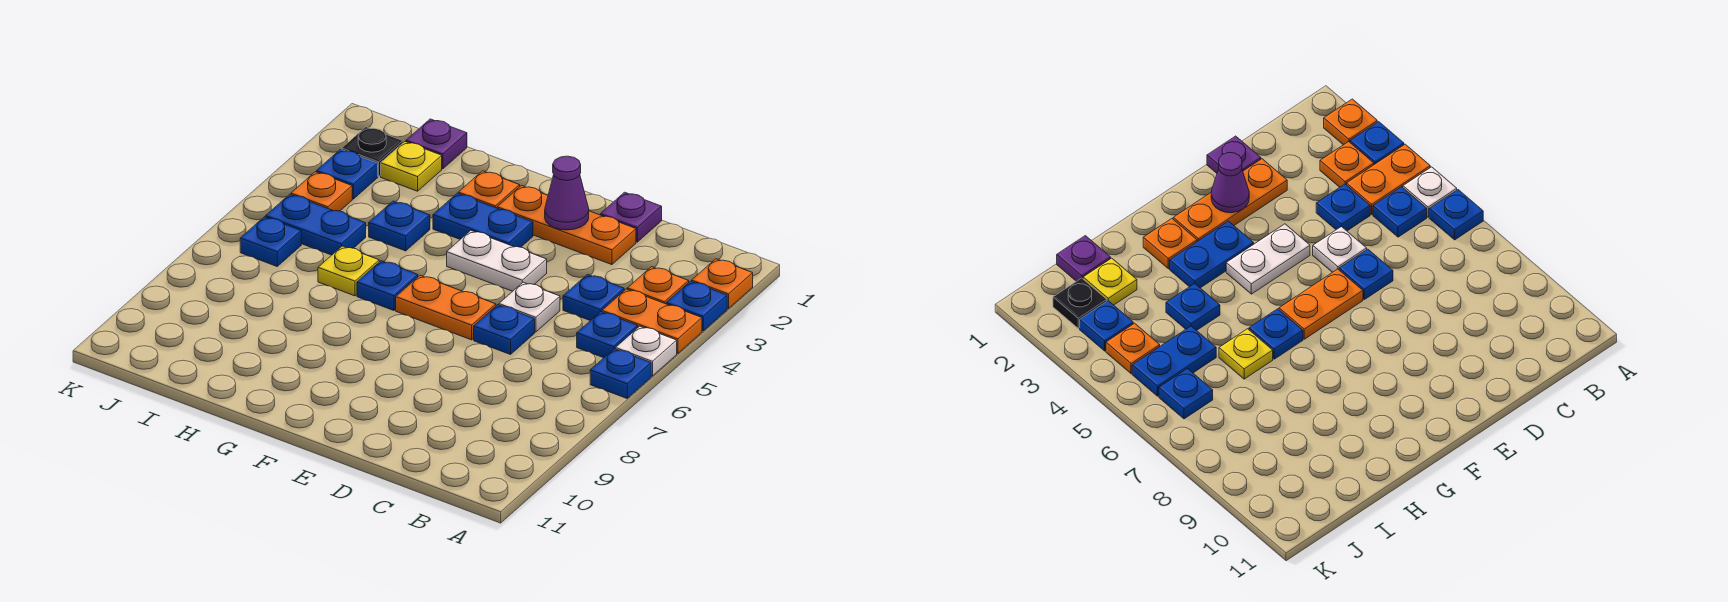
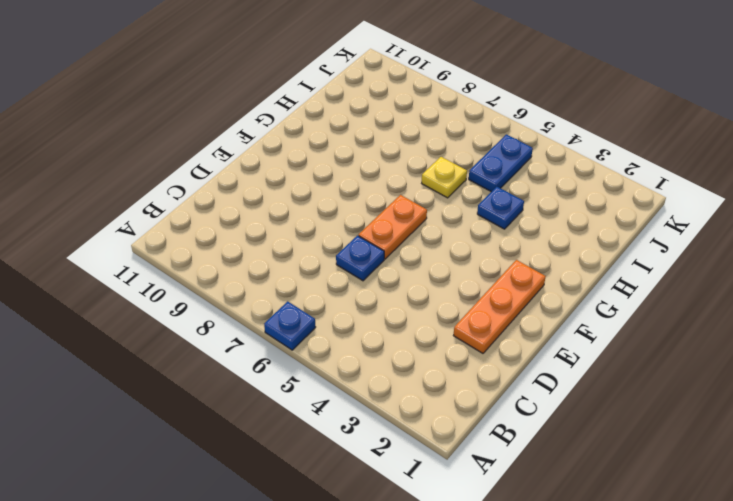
none -> orange 1x1 plate [692,259,753,309]
none -> blue 1x1 plate [666,281,727,331]
none -> orange 1x2 plate [602,289,702,354]

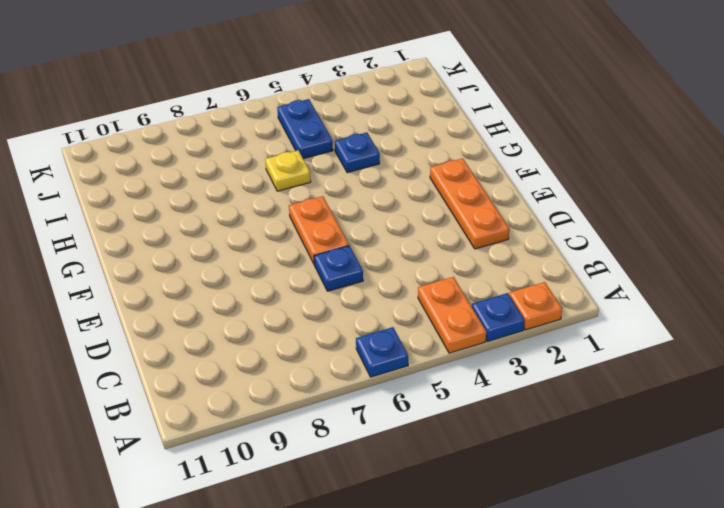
none -> white 1x1 plate [616,326,677,376]
none -> orange 1x1 plate [627,267,689,304]
none -> blue 1x1 plate [577,312,638,358]

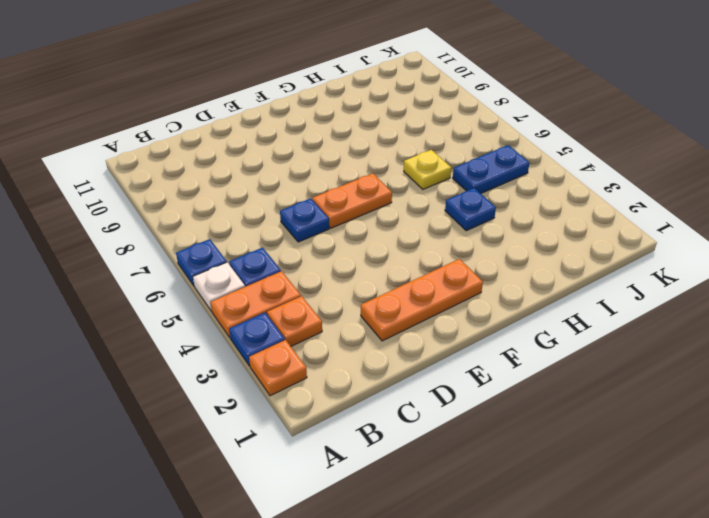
none -> blue 1x1 plate [563,274,624,321]
none -> purple 1x1 plate [600,192,662,242]
none -> white 1x1 plate [499,282,560,332]

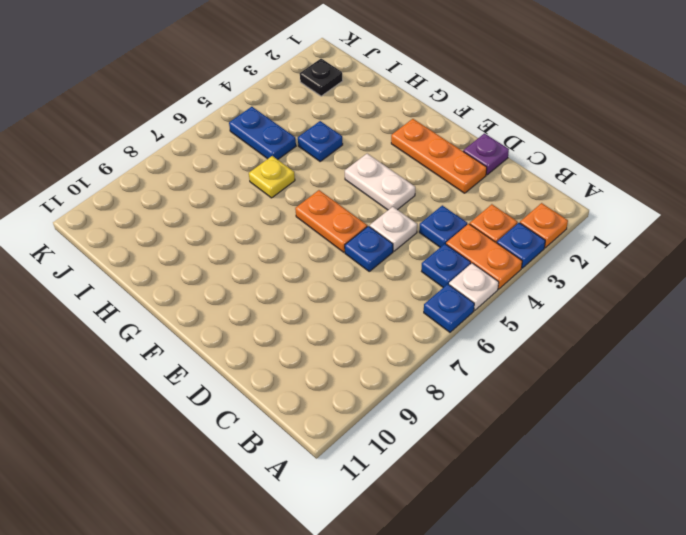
none -> blue 1x2 plate [433,193,533,247]
none -> orange 1x1 plate [458,171,520,208]
none -> blue 1x1 plate [357,261,418,311]

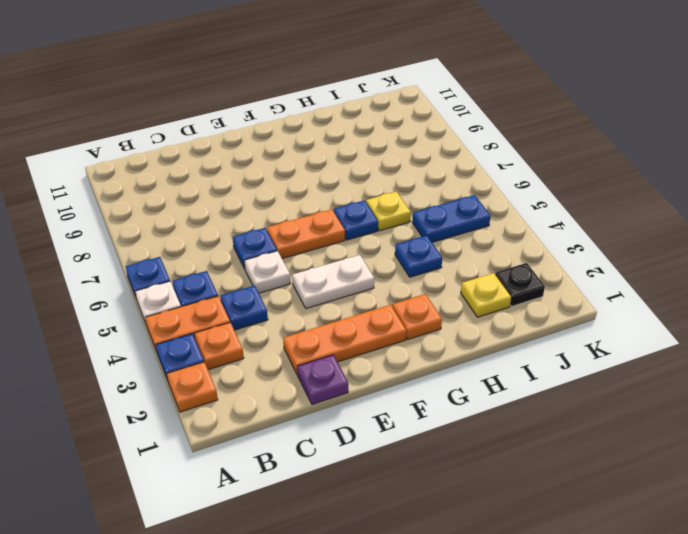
none -> blue 1x2 plate [433,193,533,247]
none -> purple 1x1 plate [406,119,467,169]
none -> blue 1x1 plate [316,149,378,199]

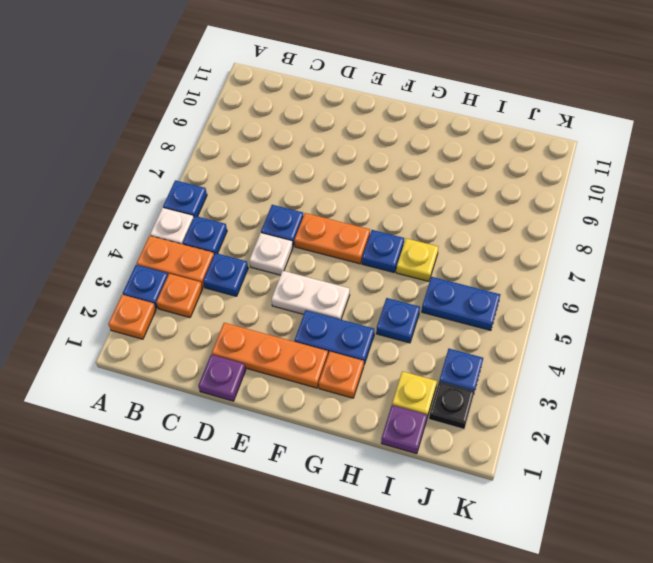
none -> orange 1x1 plate [291,172,352,211]
none -> blue 1x1 plate [240,217,301,266]
none -> purple 1x1 cone [545,156,589,230]

